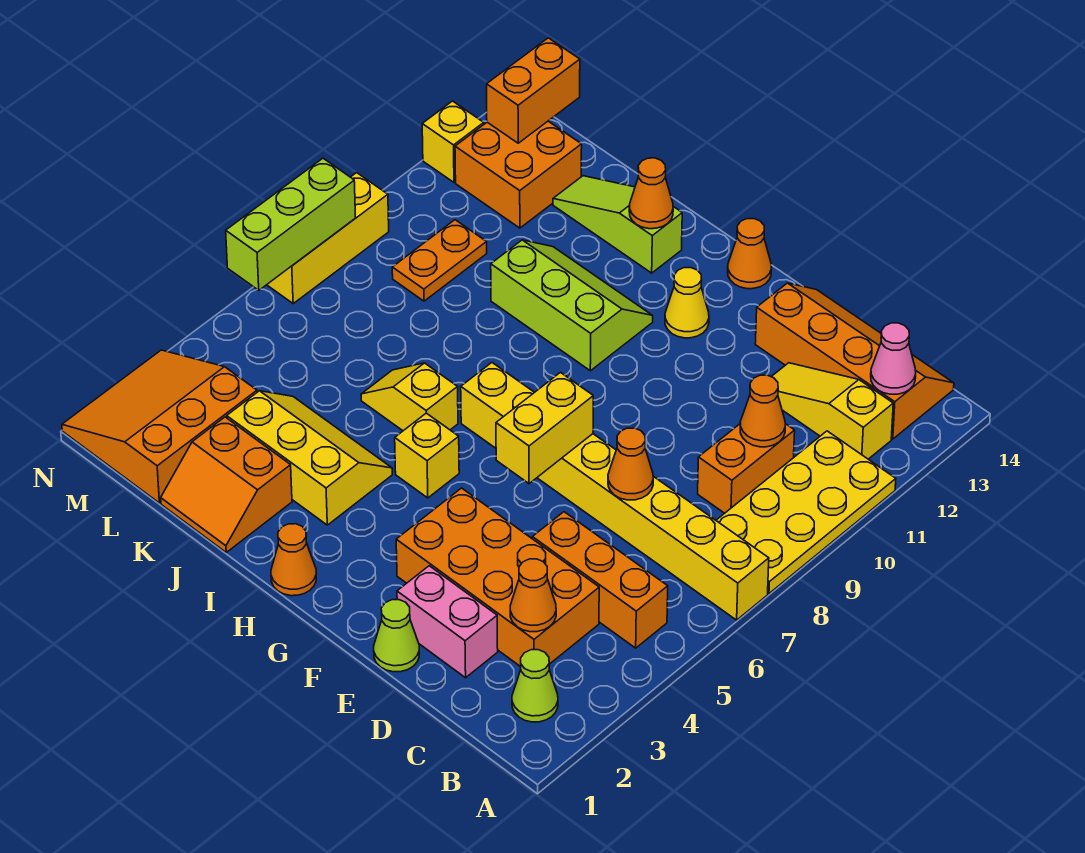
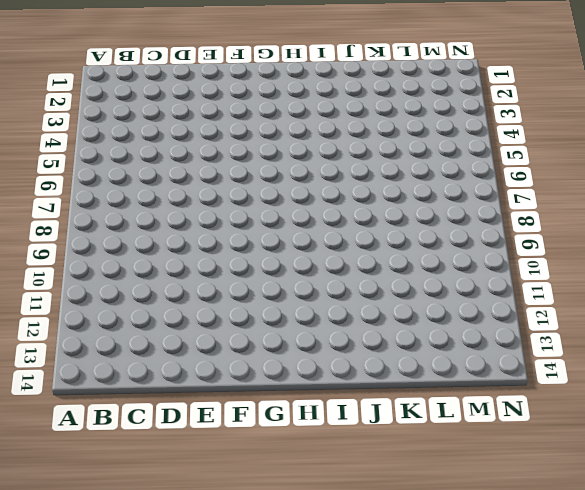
none -> yellow 1x8 brick [461,363,769,620]
none -> yellow 2x4 plate [716,431,896,593]
none -> lime 1x1 cone [512,650,558,722]
none -> orange 1x3 brick [532,512,668,648]

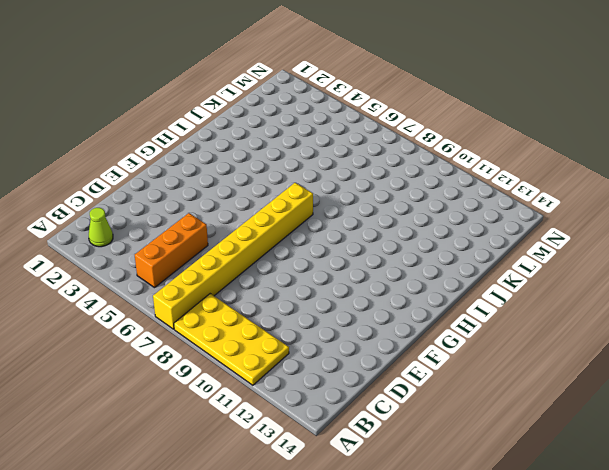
none -> yellow 1x3 slope [771,363,893,459]
none -> orange 2x4 slope [755,283,954,439]
none -> orange 2x4 brick [396,488,599,667]
none -> orange 1x2 brick [698,424,795,513]

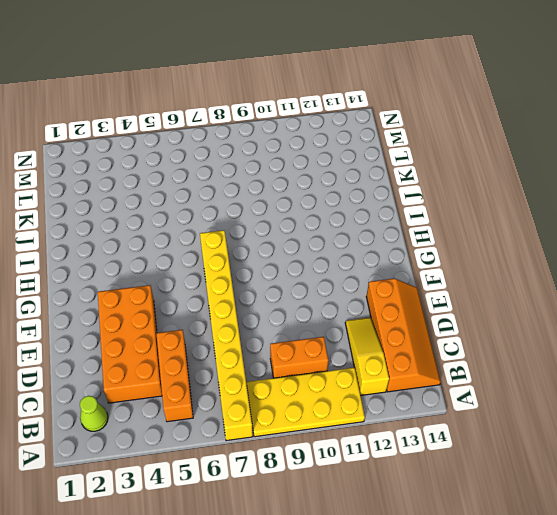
none -> pink 1x2 brick [397,566,498,678]
none -> lime 1x1 cone [374,600,419,672]
none -> yellow 1x1 cone [665,268,709,338]
none -> orange 1x1 cone [728,219,771,289]

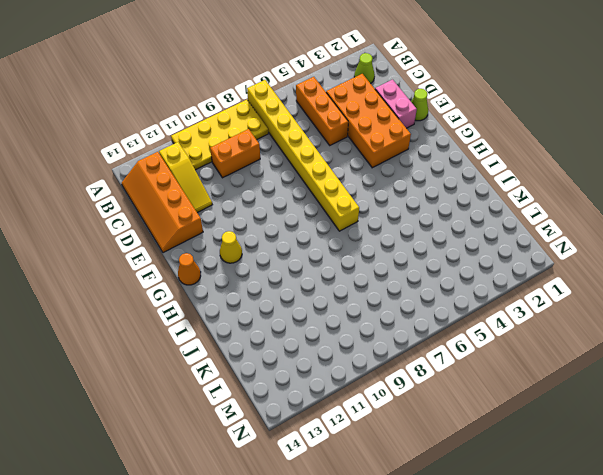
none -> orange 1x1 cone [271,524,316,596]
none -> yellow 1x1 brick [395,413,459,498]
none -> lime 2x3 slope [491,240,653,371]
none -> yellow 2x3 slope [227,391,392,525]

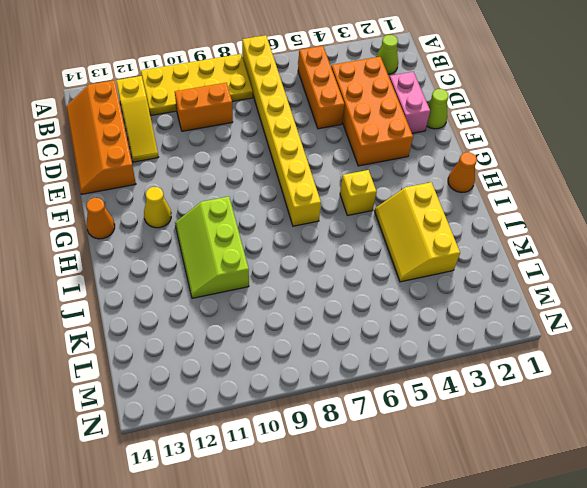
none -> yellow 1x2 slope [361,363,458,431]
none -> lime 1x3 slope [553,176,682,273]
none -> orange 2x2 slope [161,417,292,552]
none -> orange 3x3 slope [62,350,257,503]

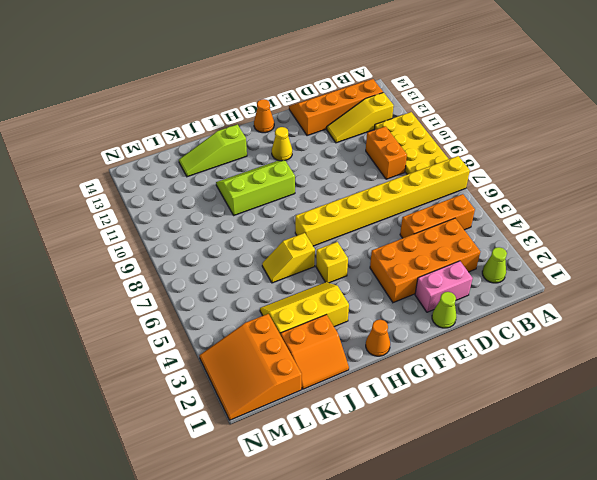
none -> orange 1x2 plate [392,220,487,301]
none -> orange 2x2 brick [455,121,582,228]
none -> yellow 1x3 brick [267,173,389,303]
none -> yellow 1x1 brick [422,101,484,182]

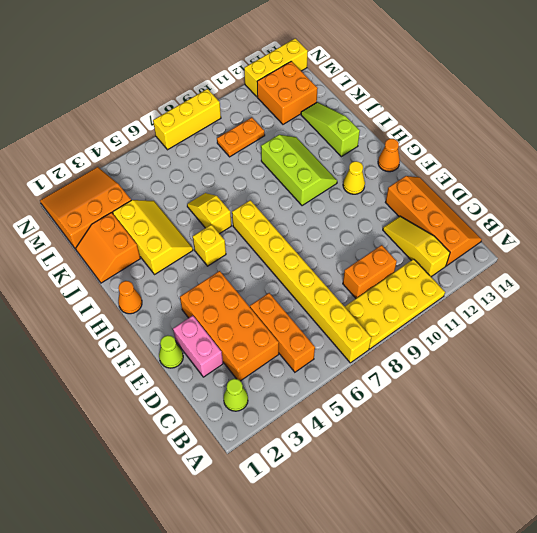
yellow 1x3 brick [244,38,308,97] -> yellow 1x1 brick [422,101,484,182]
none -> pink 1x1 cone [871,323,916,394]
none -> orange 1x1 cone [510,559,556,632]
none -> orange 1x1 cone [740,375,785,447]
none -> orange 1x1 cone [608,428,653,500]

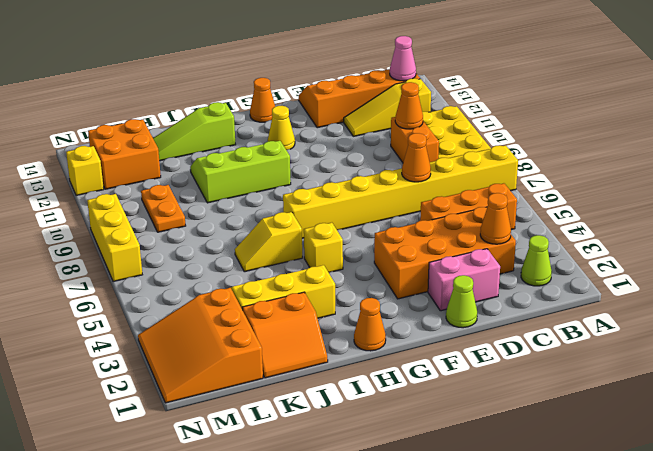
none -> yellow 1x2 brick [496,373,593,484]
none -> orange 1x1 cone [629,158,673,229]
none -> orange 1x2 brick [487,38,580,143]
none -> lime 1x3 brick [226,158,356,290]

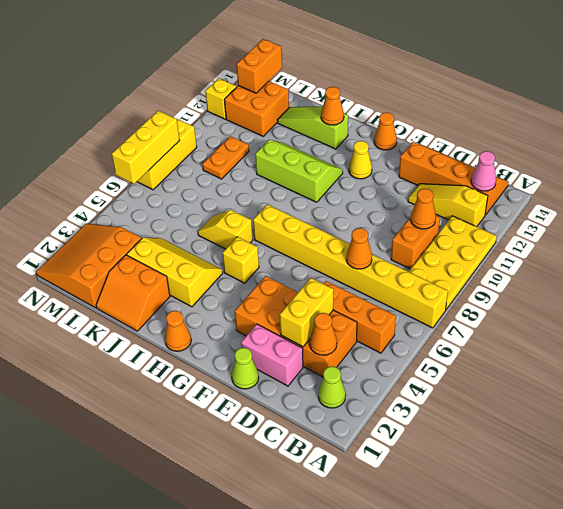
yellow 1x2 brick [280,278,334,347] -> yellow 1x2 brick moved to [496,373,593,484]
yellow 1x3 brick [112,111,180,184] -> lime 1x3 brick [226,158,356,290]

